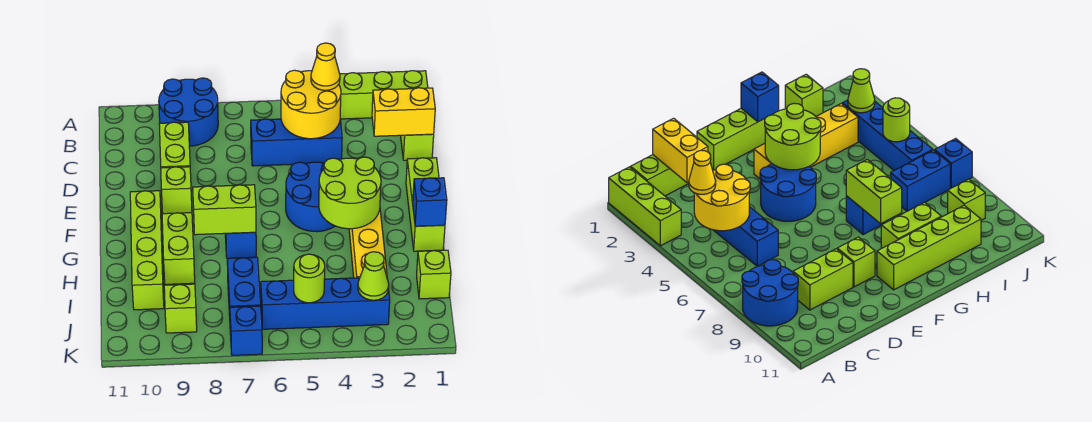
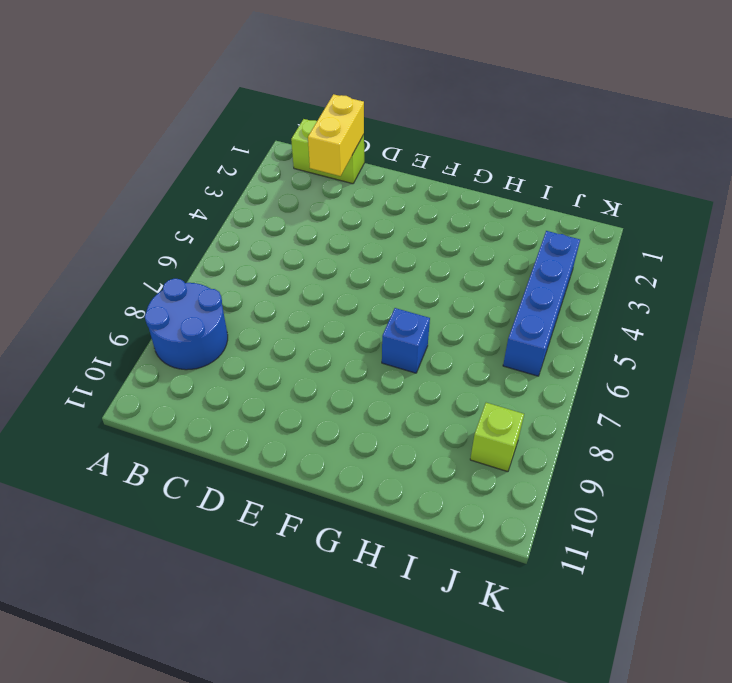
none -> lime 1x3 brick [339,71,428,119]
none -> blue 1x3 brick [251,119,342,166]
none -> lime 1x2 brick [159,122,190,168]

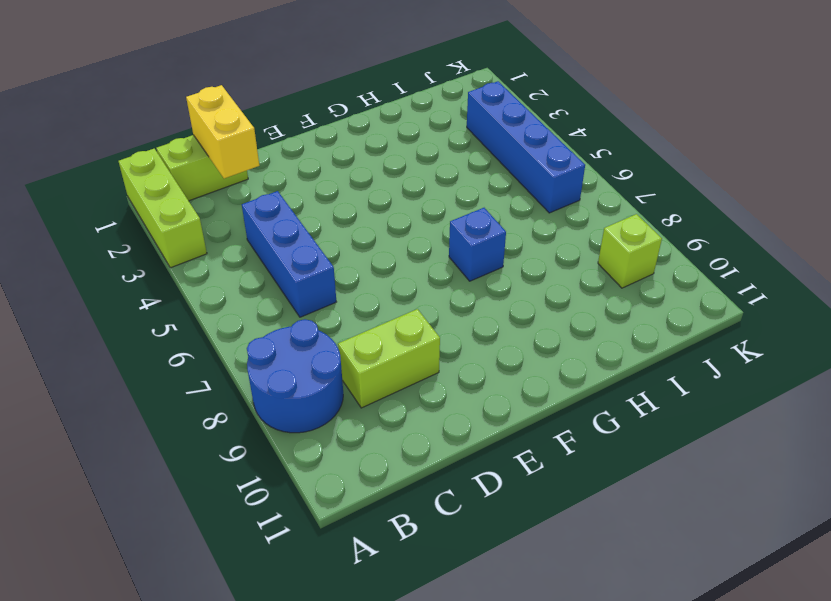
none -> lime 1x3 brick [406,158,445,251]
none -> blue 2x2 round brick [286,162,335,232]
none -> lime 1x1 brick [161,167,192,214]

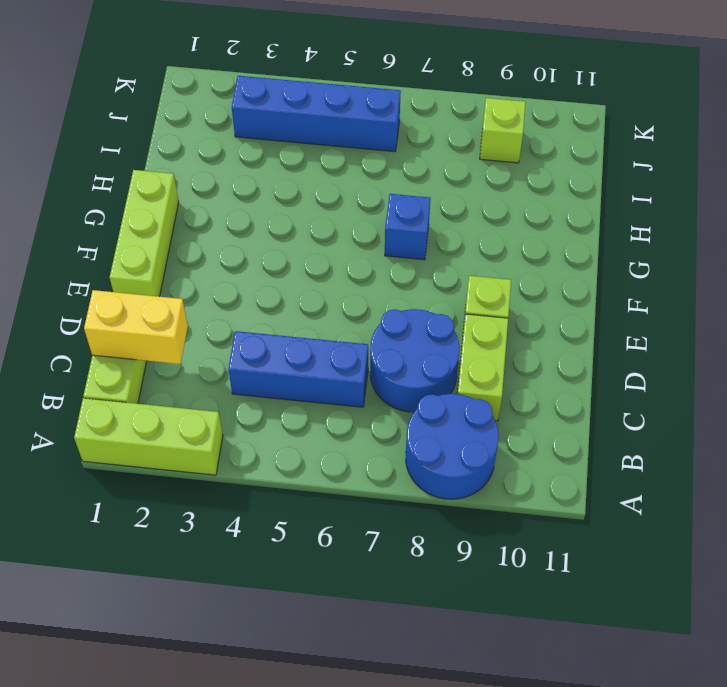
blue 2x2 round brick [370,309,460,412] -> blue 2x2 round brick moved to [286,162,335,232]
none -> yellow 1x4 brick [349,210,387,278]
none -> lime 1x4 brick [130,191,164,310]
none -> lime 1x2 brick [162,213,195,284]

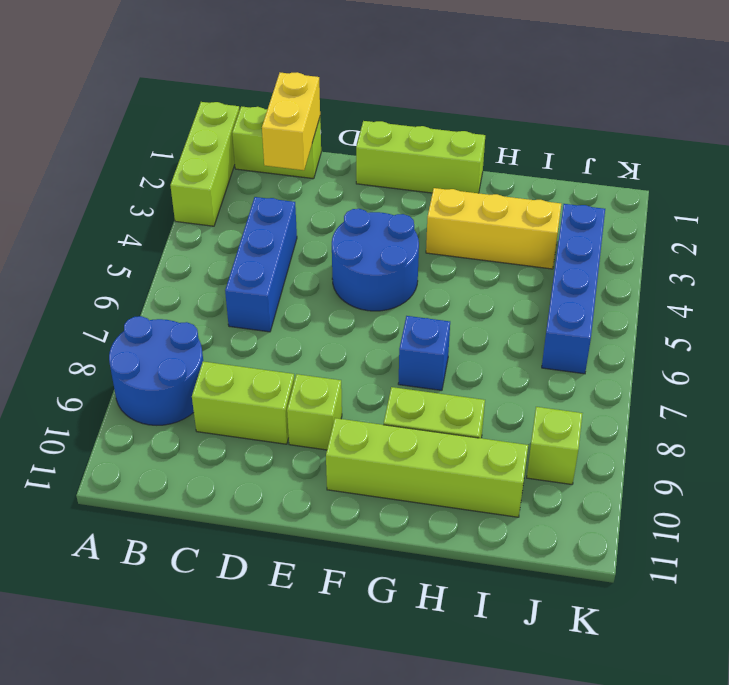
yellow 1x3 brick [426,188,561,269] -> yellow 1x4 brick [349,210,387,278]
none -> lime 1x1 brick [417,250,451,299]
none -> blue 1x2 brick [227,257,261,316]
none -> blue 1x1 brick [230,306,262,356]

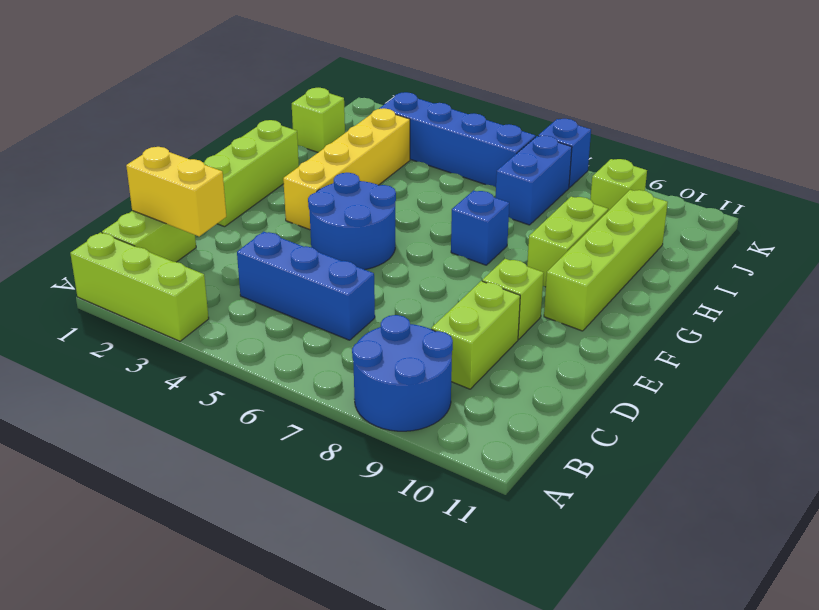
none -> yellow 2x2 round brick [281,70,341,139]
none -> lime 2x2 round brick [319,157,381,229]
none -> blue 1x1 brick [413,178,447,226]

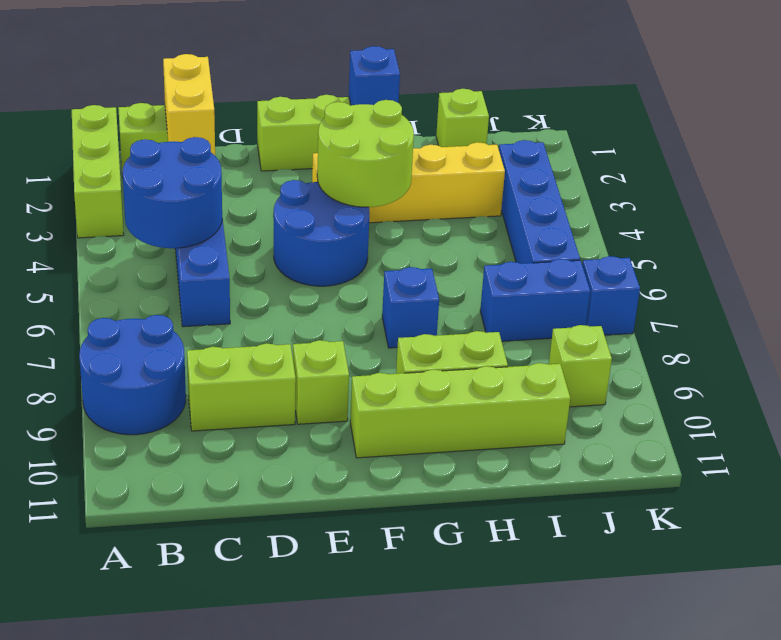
blue 2x2 round brick [123,137,222,248] -> yellow 2x2 round brick [281,70,341,139]
none -> lime 1x2 brick [193,185,256,235]
none -> lime 1x1 cone [358,252,389,300]
none -> lime 1x1 round brick [294,254,325,303]

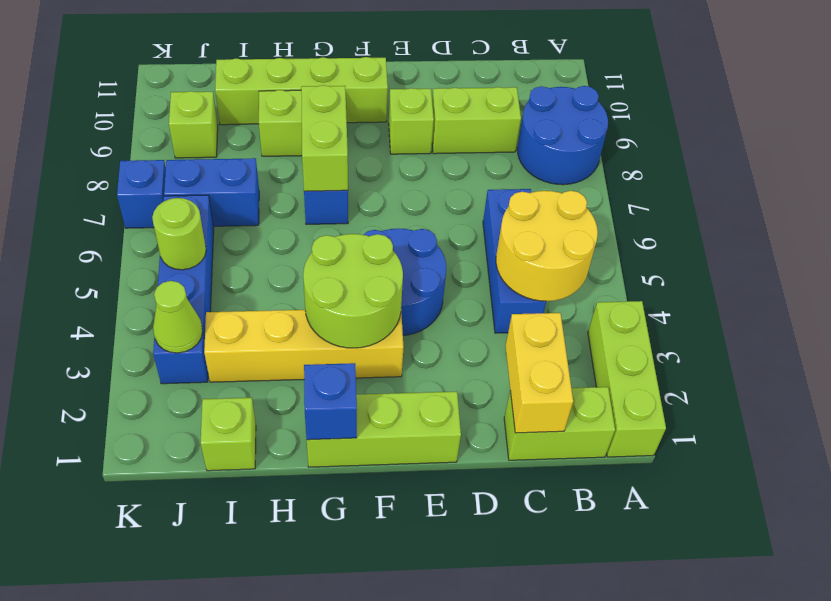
none -> yellow 1x1 cone [311,43,340,90]

